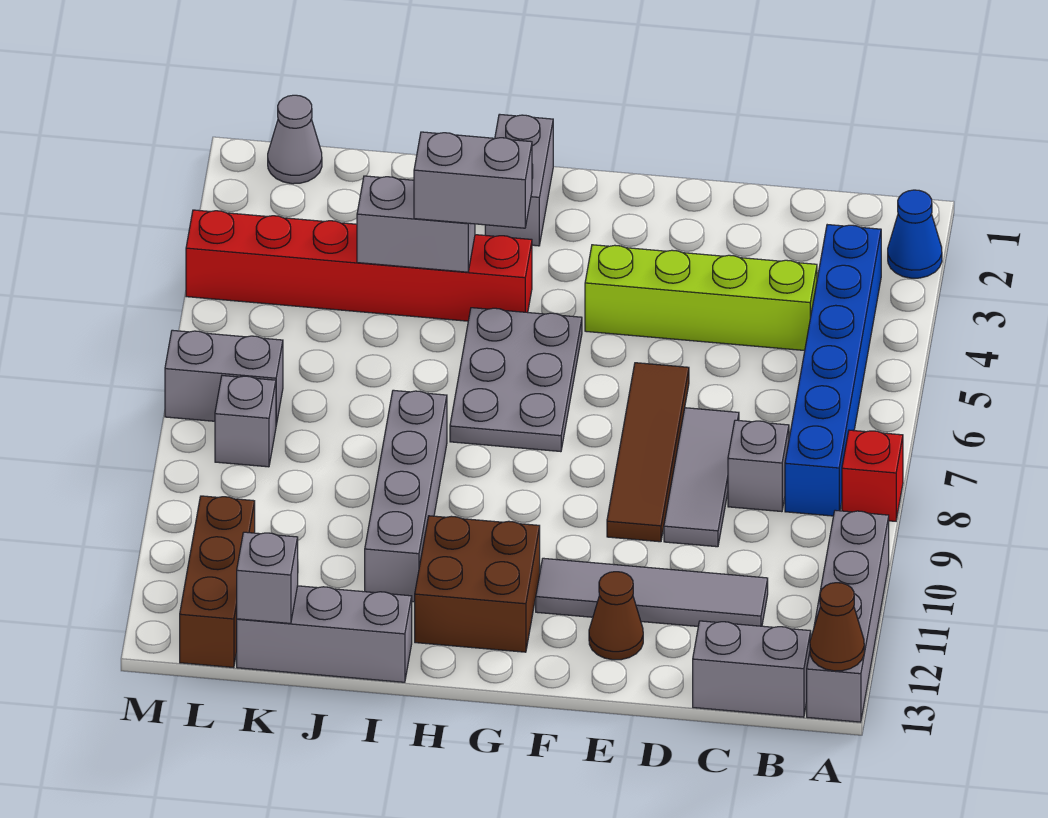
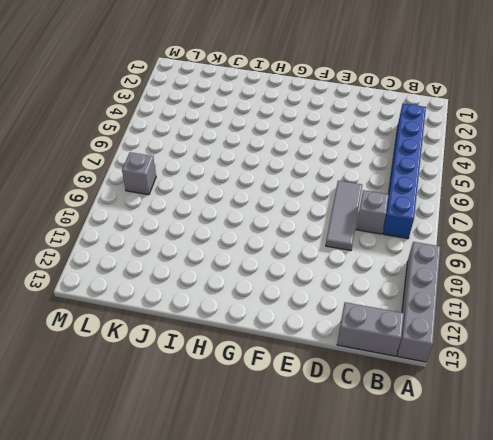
none -> blue 1x1 cone [888,190,942,278]
none -> red 1x1 brick [842,430,903,521]
none -> lime 1x4 brick [585,245,817,351]

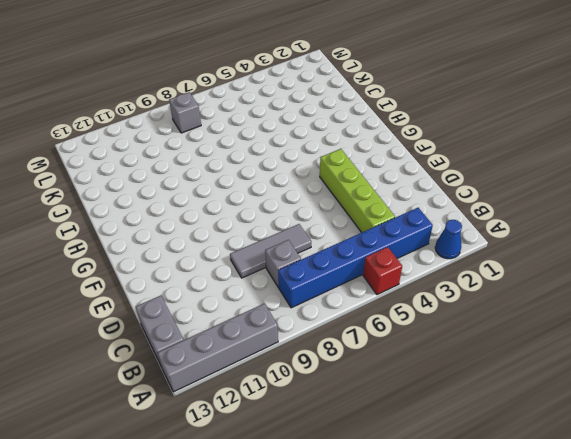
red 1x1 brick [363,247,402,295] -> red 1x1 brick moved to [842,430,903,521]
none -> grey 1x4 tile [536,558,768,626]
none -> brown 1x4 tile [607,363,689,542]
none -> brown 1x1 cone [589,572,643,660]

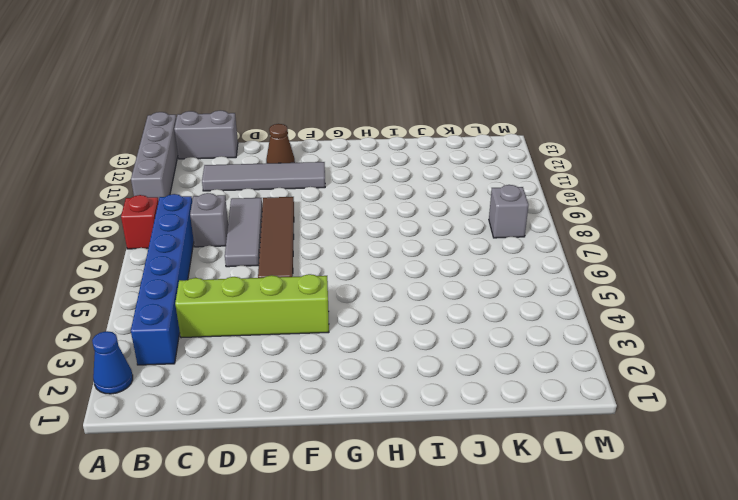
none -> grey 2x3 plate [450,308,582,452]
none -> brown 2x2 brick [415,516,540,652]
none -> grey 1x2 brick [485,114,553,246]

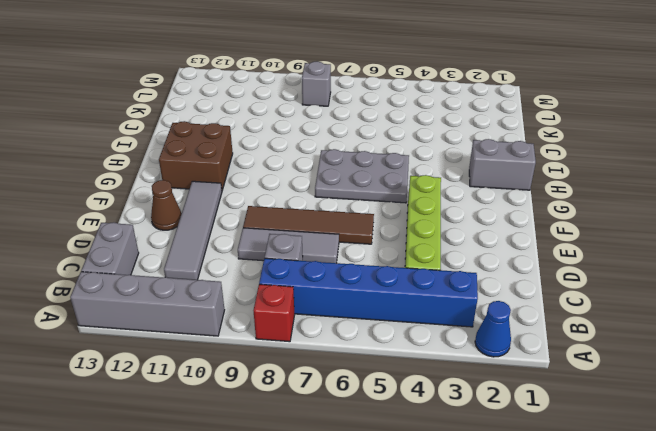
none -> red 1x6 brick [186,210,532,321]
none -> grey 1x4 brick [365,390,447,602]
none -> grey 1x3 brick [237,586,412,682]

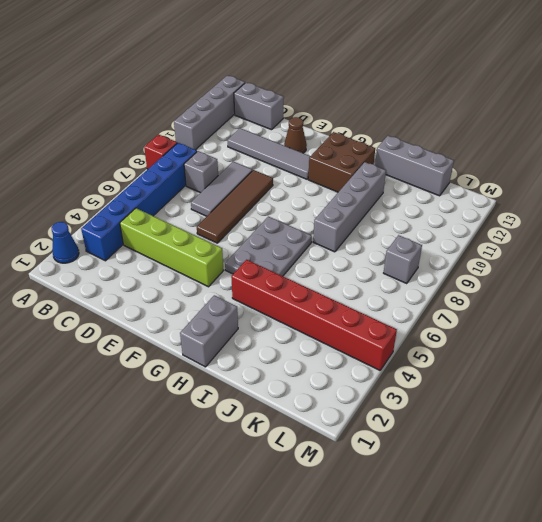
none -> grey 1x1 cone [268,95,322,184]
none -> grey 1x2 brick [165,330,283,425]
none -> brown 1x3 brick [180,496,255,668]

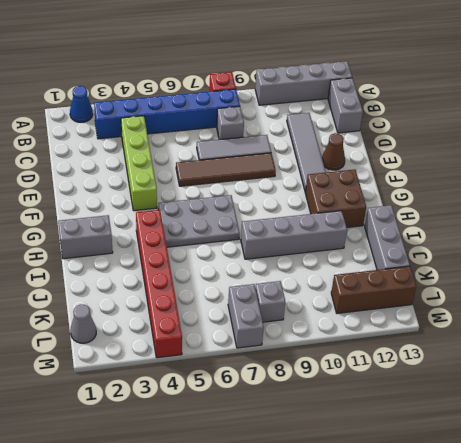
none -> brown 1x1 cone [810,583,864,671]
none -> grey 1x2 brick [357,176,475,272]
none -> grey 1x1 brick [237,532,298,624]

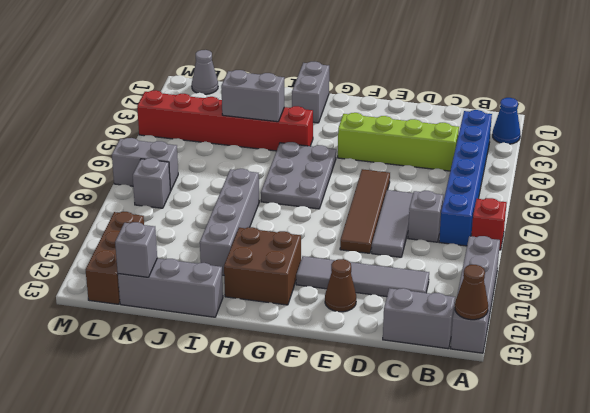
none -> grey 1x2 brick [414,132,532,228]

